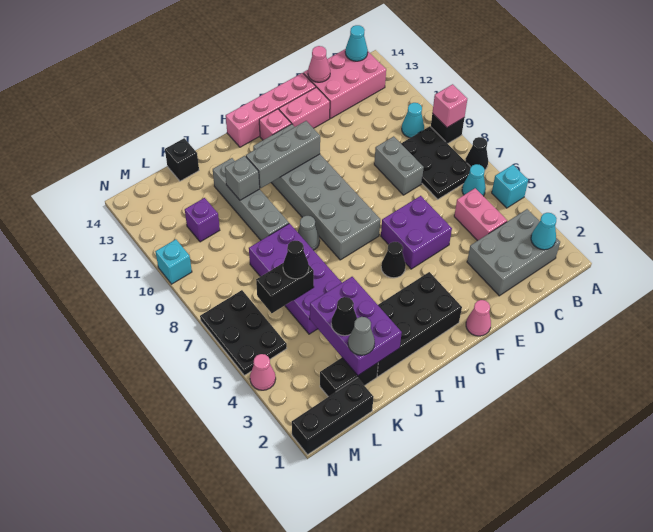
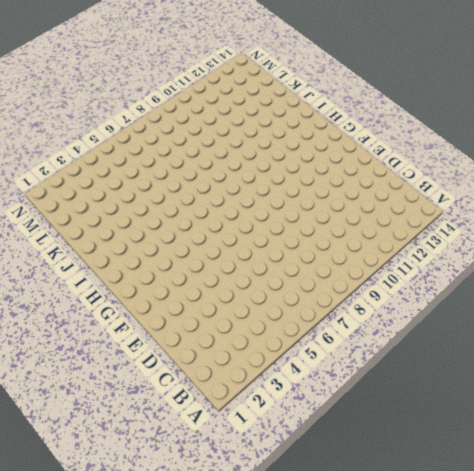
none -> cyan 1x1 brick [492,165,528,208]
none -> black 1x1 cone [465,137,488,170]
none -> black 1x1 brick [431,114,464,144]
none -> grey 2x3 brick [467,209,560,296]

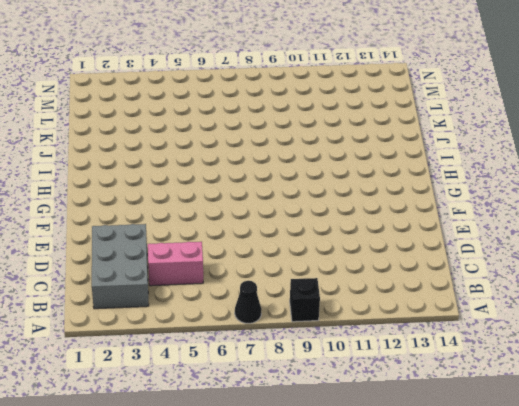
none -> cyan 1x1 brick [492,165,528,208]
none -> cyan 1x1 cone [462,164,486,196]
none -> black 2x3 plate [401,126,471,199]
none -> cyan 1x1 cone [402,103,424,138]

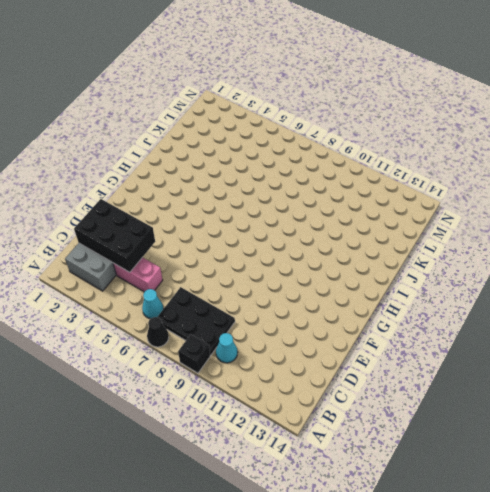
black 2x3 brick [74,199,155,272] -> none
none -> cyan 1x1 brick [492,165,528,208]
none -> pink 2x3 brick [303,49,386,118]
none -> grey 1x2 brick [374,136,424,195]
none -> purple 2x2 brick [381,196,452,269]

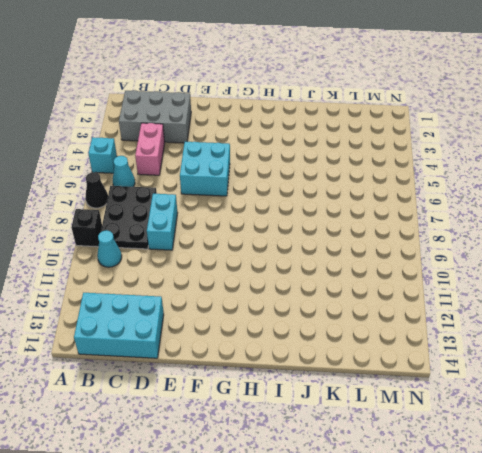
cyan 2x3 brick [74,293,164,358] -> pink 2x3 brick [303,49,386,118]
cyan 1x2 brick [147,194,178,250] -> grey 1x2 brick [374,136,424,195]
cyan 2x2 brick [180,142,230,196] -> purple 2x2 brick [381,196,452,269]
none -> pink 1x2 brick [279,87,330,128]
none -> pink 1x4 brick [226,73,316,147]
none -> pink 1x1 cone [466,300,491,336]
none -> black 2x4 brick [377,272,462,376]

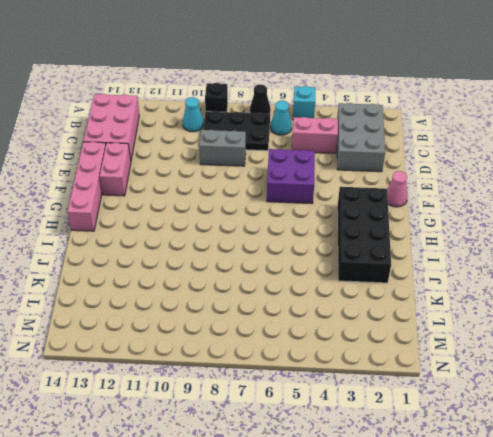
none -> black 1x1 cone [381,242,406,278]
none -> grey 2x6 brick [253,124,380,260]
none -> pink 1x1 brick [259,109,291,140]
none -> grey 1x1 cone [298,216,320,250]

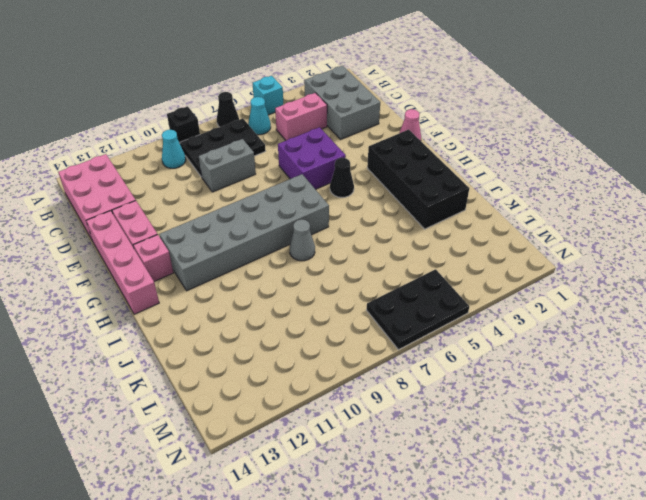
none -> purple 2x4 brick [249,223,342,334]
none -> grey 1x4 brick [213,158,289,240]
none -> black 1x2 brick [320,358,378,397]
none -> black 1x1 brick [165,138,199,181]

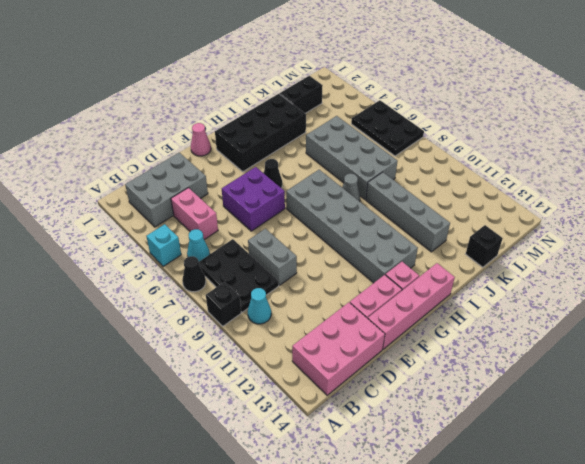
grey 2x4 brick [306,116,398,199] -> purple 2x4 brick [249,223,342,334]
none -> black 1x3 brick [292,378,373,454]
none -> purple 1x1 brick [185,198,220,242]
none -> pink 1x1 cone [250,354,276,390]
none -> cyan 1x1 brick [155,239,192,284]

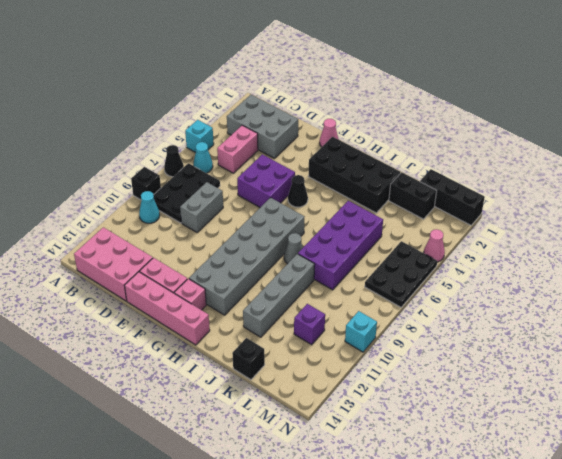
none -> pink 1x1 brick [432,84,467,127]
none -> cyan 1x1 cone [531,213,557,250]
none -> cyan 1x1 cone [345,25,368,61]
none -> pink 1x1 cone [308,46,330,82]

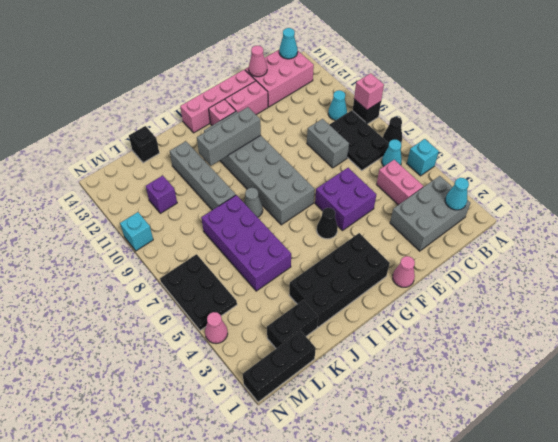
none -> purple 2x3 brick [310,277,402,375]
none -> grey 1x1 brick [225,156,260,200]
none -> black 1x2 brick [256,263,314,313]
none -> grey 1x1 cone [348,317,375,355]

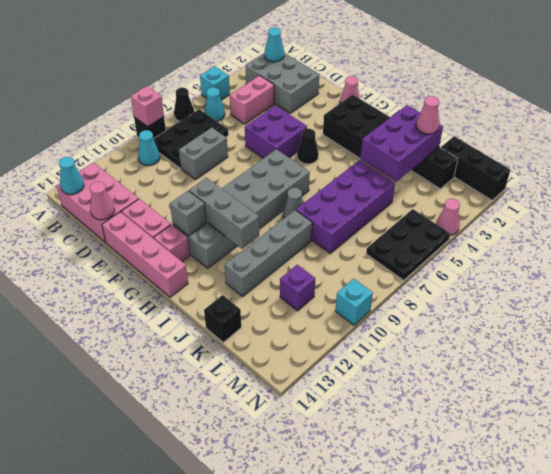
grey 1x1 brick [170,191,206,236] -> grey 1x1 brick moved to [225,156,260,200]
pink 1x1 cone [416,96,439,134] -> grey 1x1 cone [348,317,375,355]
none -> black 1x2 brick [256,263,314,313]
none -> black 1x1 cone [331,297,357,336]
none -> black 1x1 cone [283,241,309,279]

